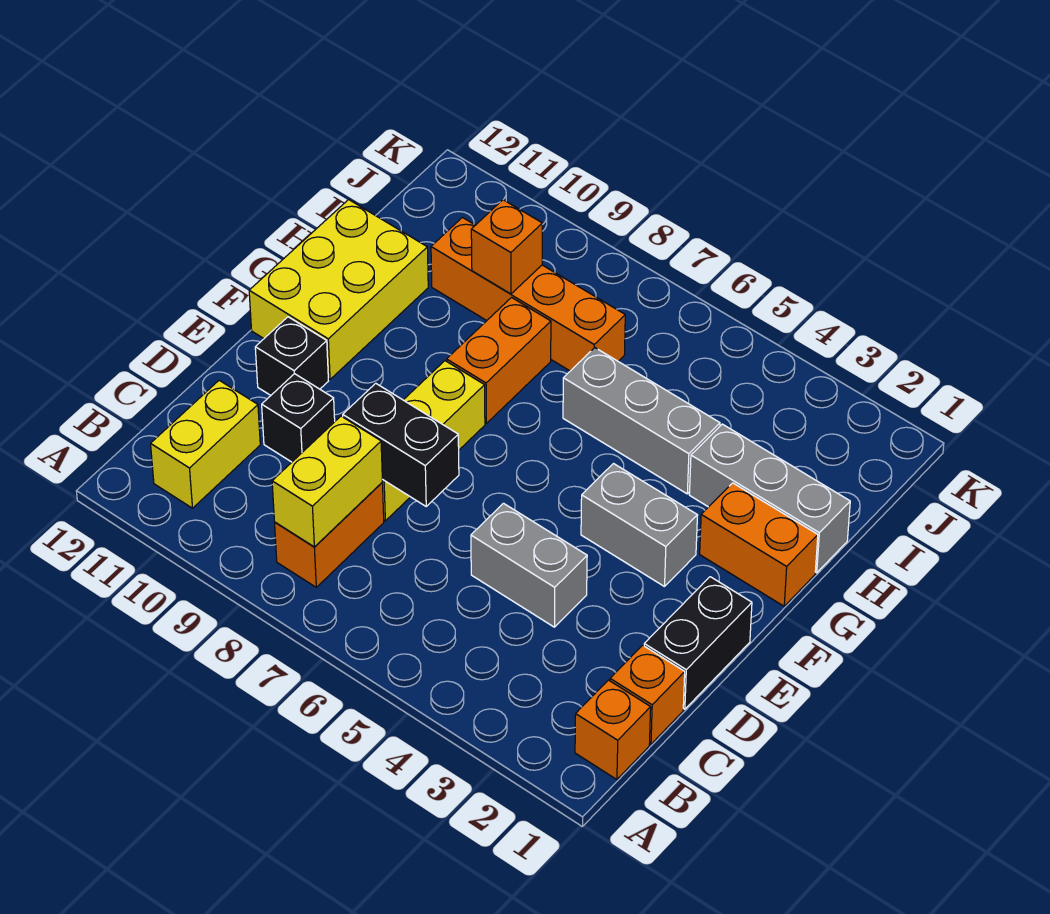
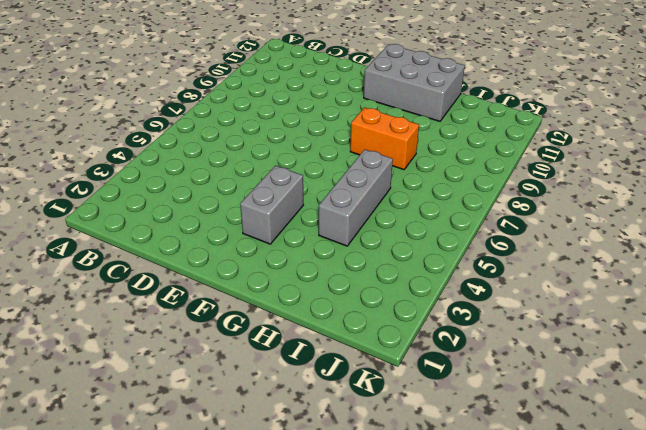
grey 2x3 brick [364,44,465,121] -> yellow 2x3 brick [249,200,428,379]
none -> orange 1x1 brick [575,680,651,780]
none -> orange 1x2 brick [275,483,384,587]
none -> yellow 1x2 brick [151,380,260,508]

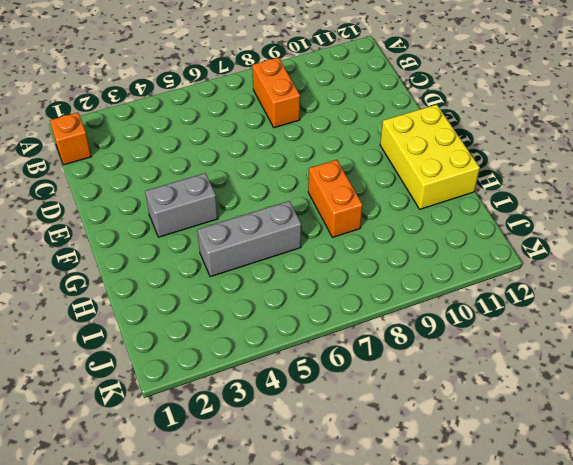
none -> yellow 1x2 brick [151,380,260,508]
none -> orange 1x1 brick [610,645,685,744]
none -> black 1x2 brick [644,577,752,709]

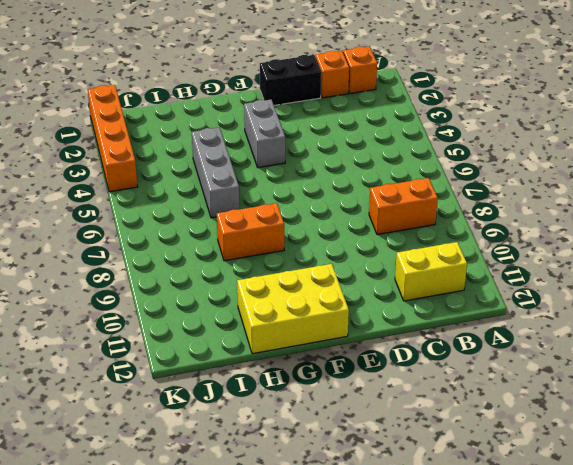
orange 1x4 brick [88,85,138,192] -> orange 1x4 brick moved to [431,218,625,371]
none -> grey 1x2 brick [471,503,587,627]
none -> yellow 1x3 brick [382,361,485,521]
none -> black 1x1 brick [262,374,335,462]

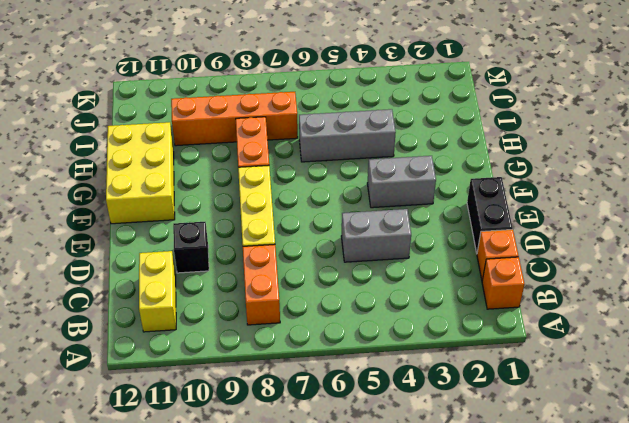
none -> black 1x1 brick [255,317,328,395]
none -> orange 1x2 brick [700,483,818,606]
none -> grey 1x3 brick [689,424,850,573]

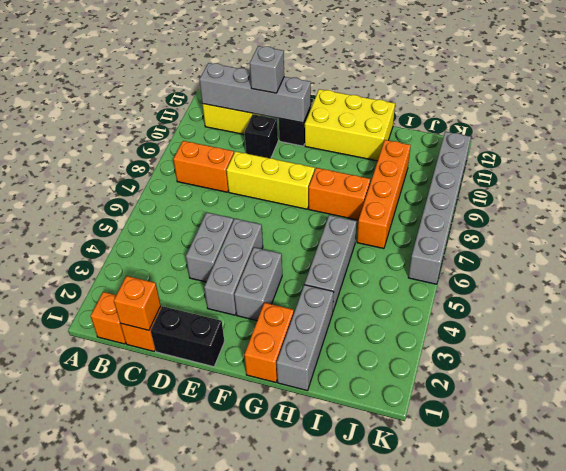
grey 1x4 brick [199,63,311,123] -> none
orange 1x1 brick [114,276,161,330] -> orange 1x1 brick moved to [471,200,542,294]
grey 1x1 brick [250,46,284,93] -> none
grey 1x3 brick [204,219,263,315] -> none
grey 1x6 brick [408,132,471,284] -> none
none -> yellow 1x2 brick [272,416,382,547]
none -> black 1x2 brick [343,383,459,506]

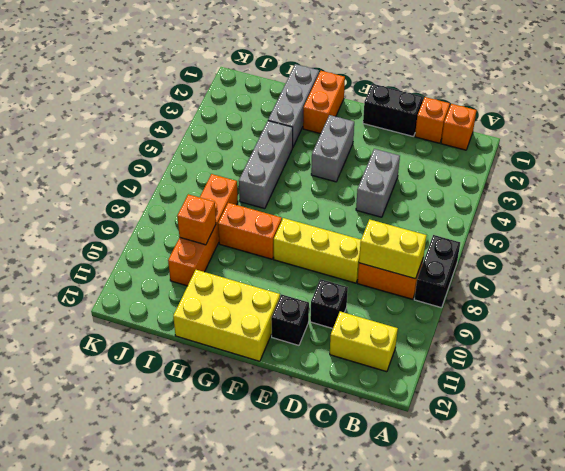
black 1x2 brick [414,235,460,308] -> black 1x2 brick moved to [343,383,459,506]

